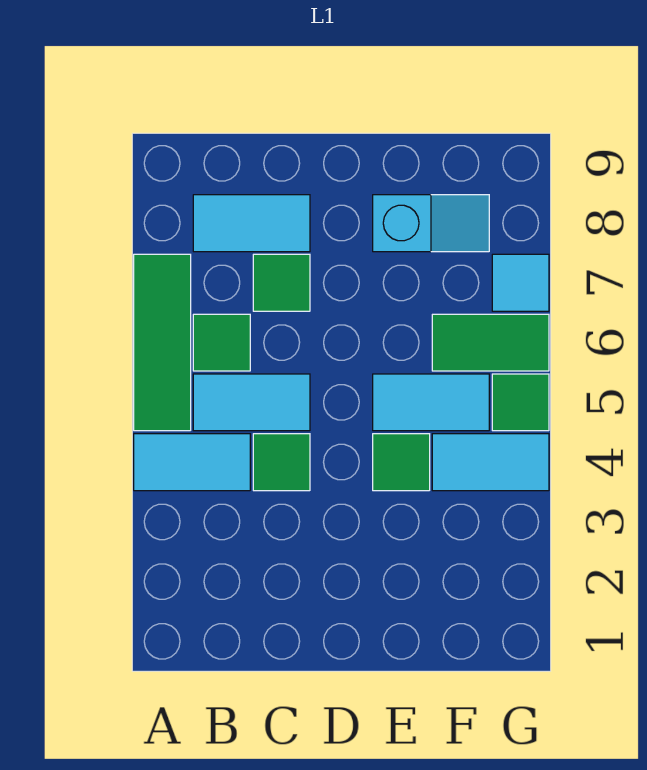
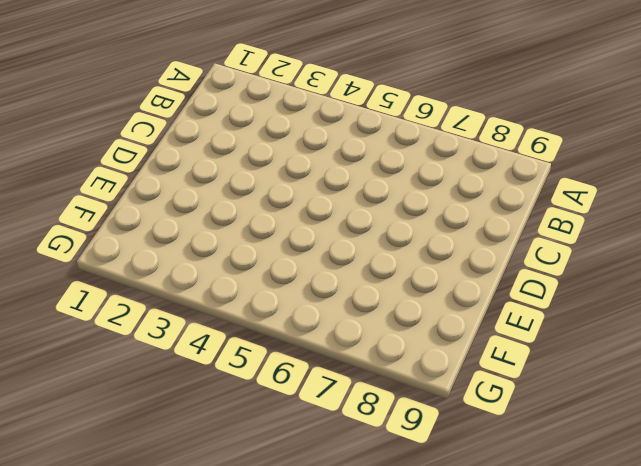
none -> cyan 1x2 tile [134,434,250,491]
none -> green 1x3 tile [134,254,191,431]
none -> cyan 1x2 tile [193,374,310,431]

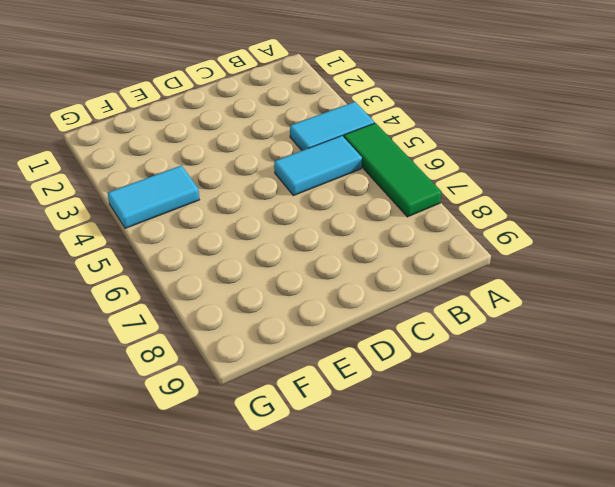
none -> green 1x1 tile [193,314,250,371]
none -> cyan 1x2 tile [193,195,310,252]
none -> green 1x1 tile [253,434,310,491]

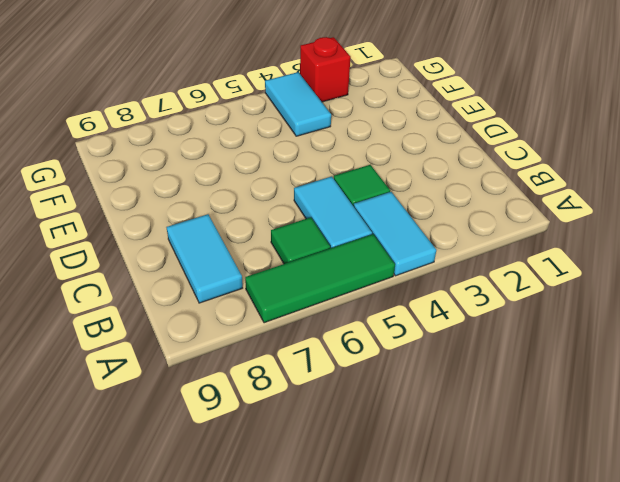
red 1x1 brick [300,37,351,102] -> none
none -> green 1x1 tile [253,254,310,311]
none -> green 1x1 tile [373,434,430,491]
none -> cyan 1x2 tile [373,374,489,431]

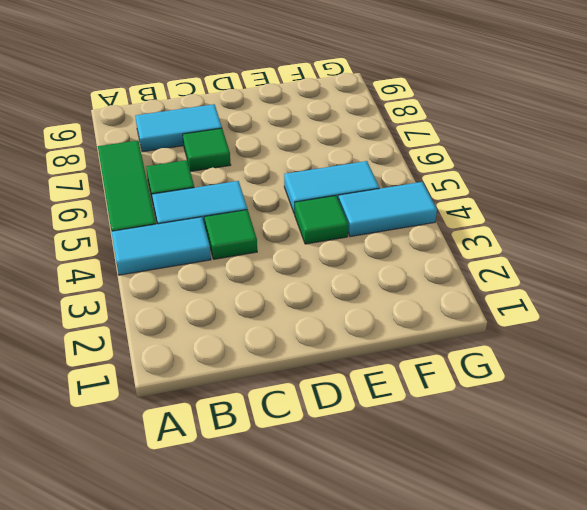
none -> cyan 1x2 slope [373,195,489,252]
none -> green 1x2 tile [432,314,549,371]
none -> green 1x1 tile [492,374,549,431]

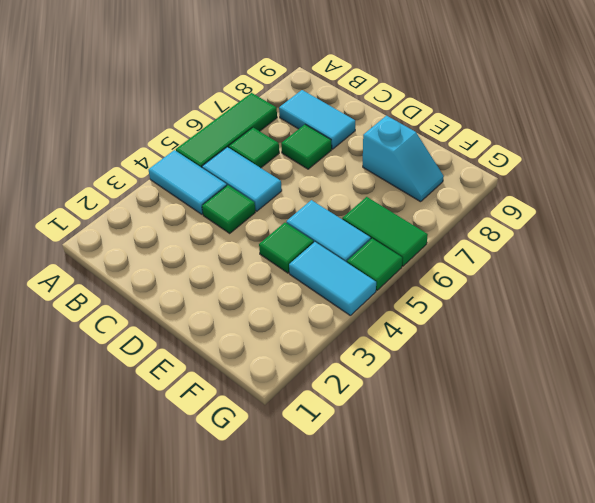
none -> cyan 1x1 tile [492,254,549,311]

